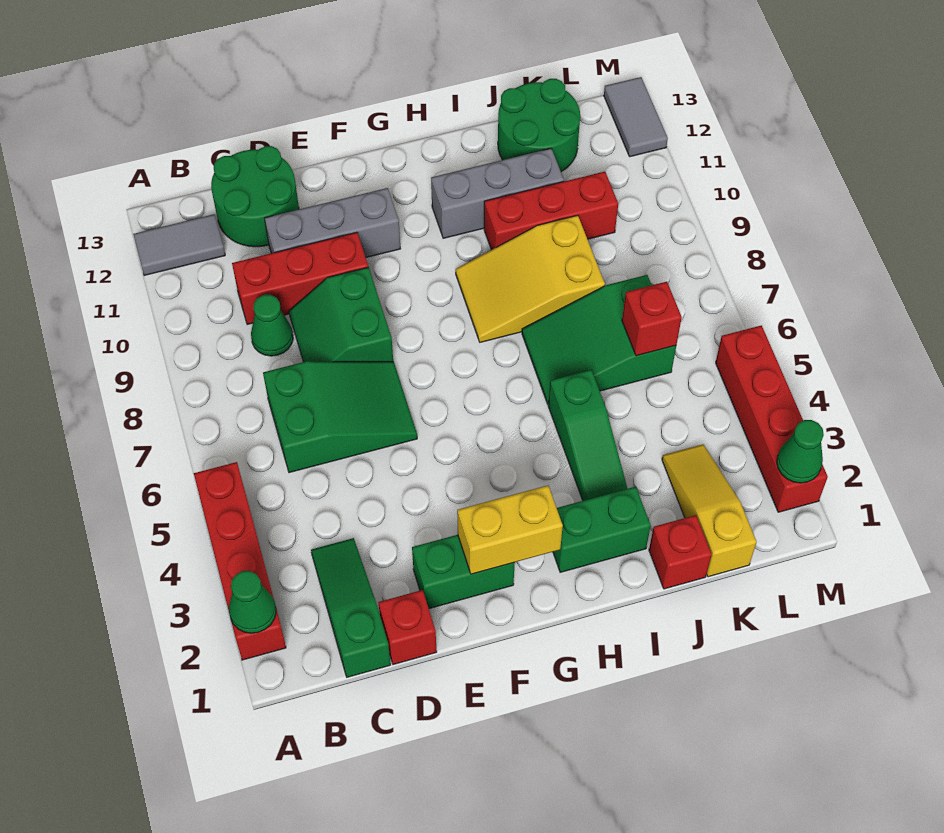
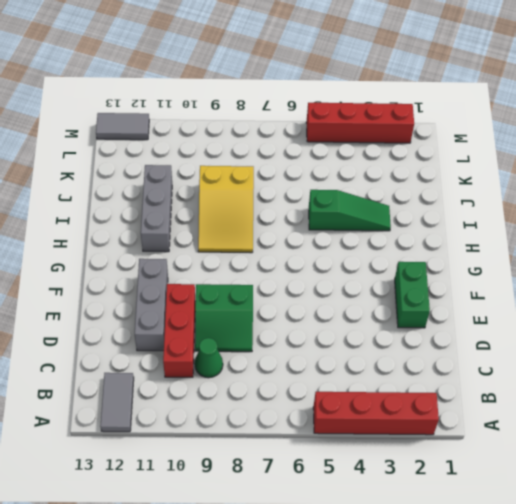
none -> green 1x3 slope [311,538,391,677]
none -> green 2x3 slope [263,361,417,473]
none -> green 2x2 round brick [211,146,299,247]

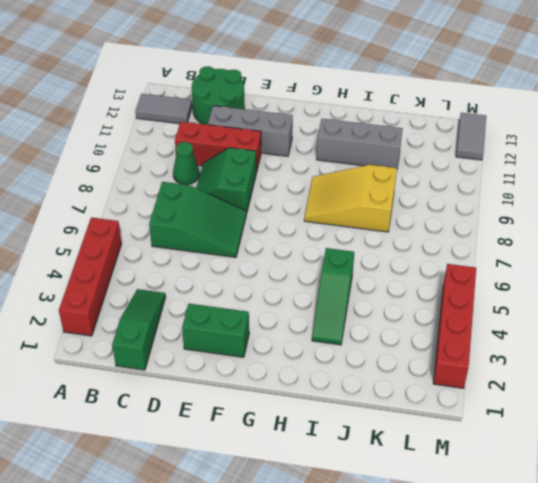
none -> red 1x1 brick [378,590,437,665]
none -> green 1x2 brick [553,487,651,572]
none -> green 2x3 slope [522,275,676,405]

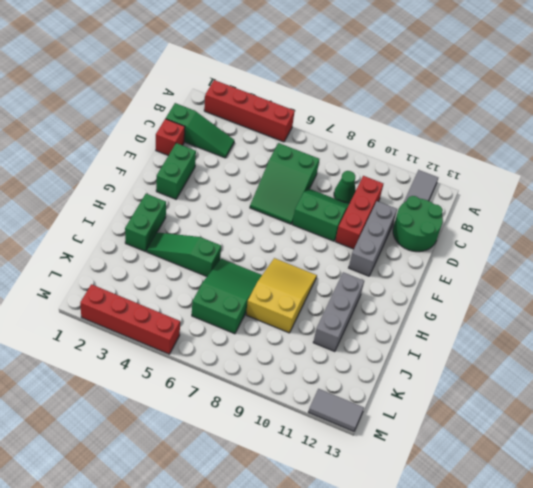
none -> red 1x3 brick [484,172,618,250]
none -> red 1x1 brick [649,515,712,589]
none -> green 2x2 round brick [498,79,580,172]

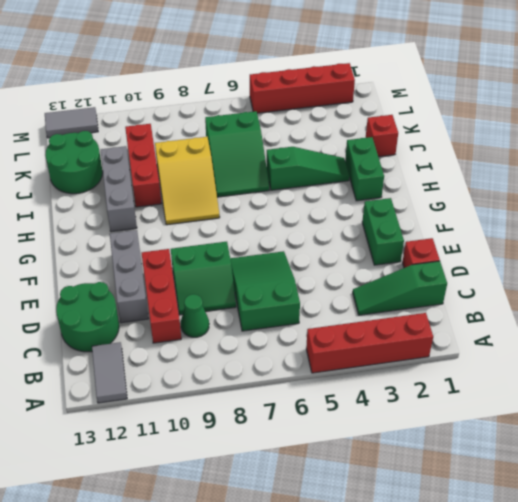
none -> yellow 1x3 slope [662,444,757,577]
none -> green 1x1 cone [229,571,276,633]
none -> yellow 1x2 brick [457,485,563,574]

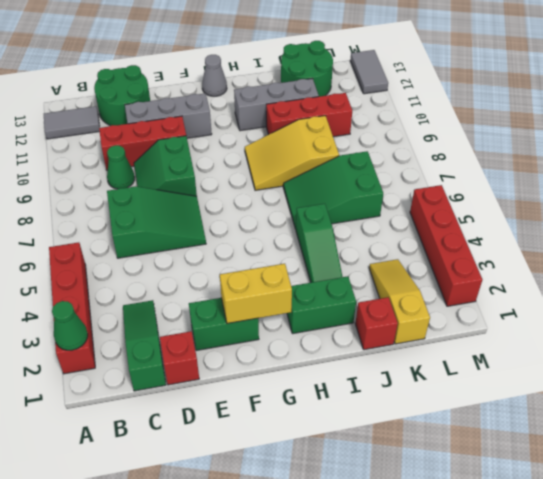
grey 1x1 cone [202,55,227,96] -> none
none -> red 1x1 brick [622,282,682,356]
none -> green 1x1 cone [777,420,824,483]

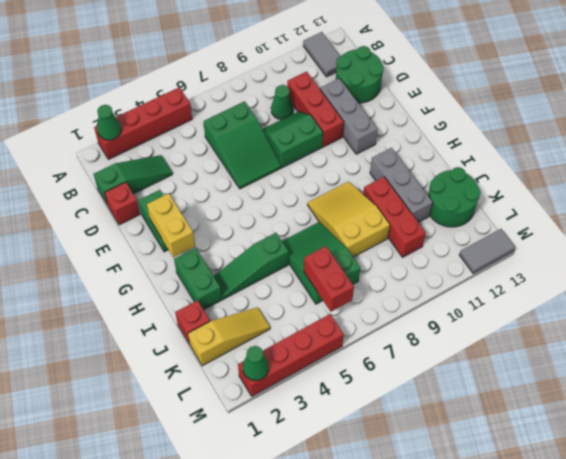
red 1x2 brick [304,246,354,312] -> red 1x1 brick [622,282,682,356]

